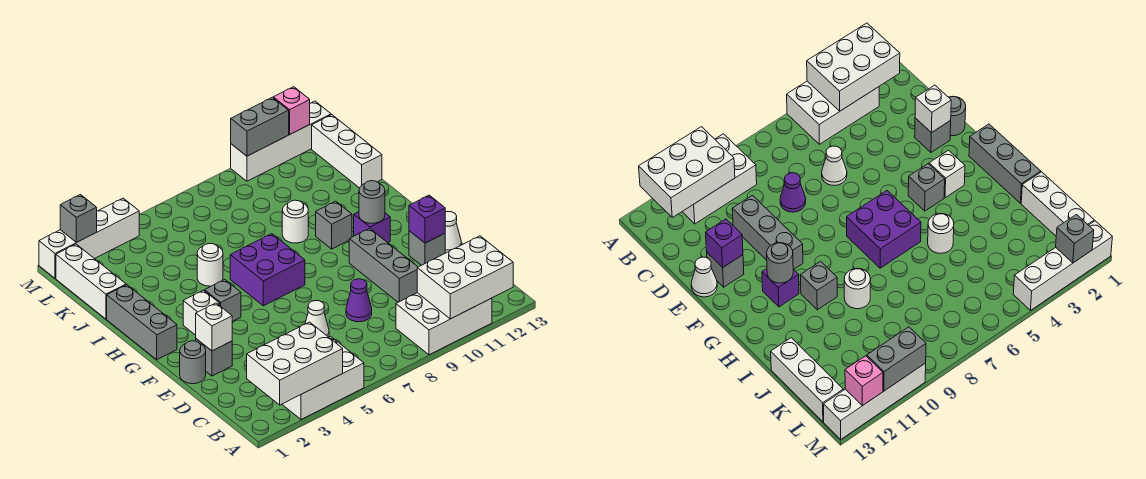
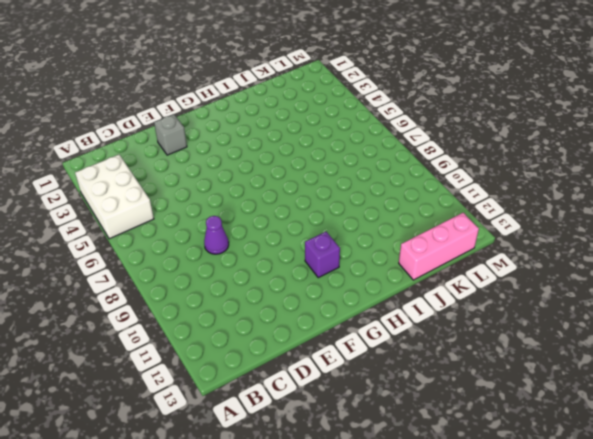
pink 1x3 brick [399,213,479,280] -> white 1x3 brick [312,115,382,188]
none -> white 2x3 brick [396,293,492,355]
none -> white 1x1 cone [305,301,329,337]
none -> grey 1x3 brick [349,228,418,302]

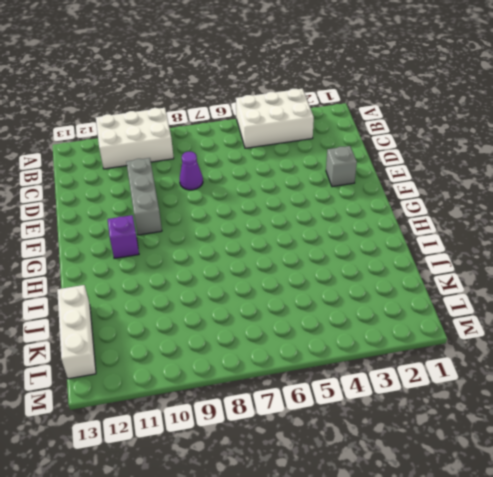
none -> white 1x1 cone [305,301,329,337]
none -> grey 1x1 round brick [180,341,206,384]
none -> grey 1x1 brick [409,231,445,265]

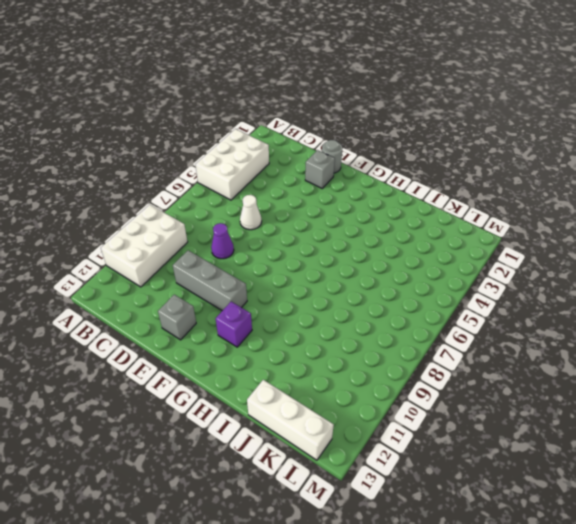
none -> white 1x1 cone [445,212,461,253]
none -> grey 1x3 brick [107,285,177,360]
none -> white 1x1 brick [183,290,220,335]

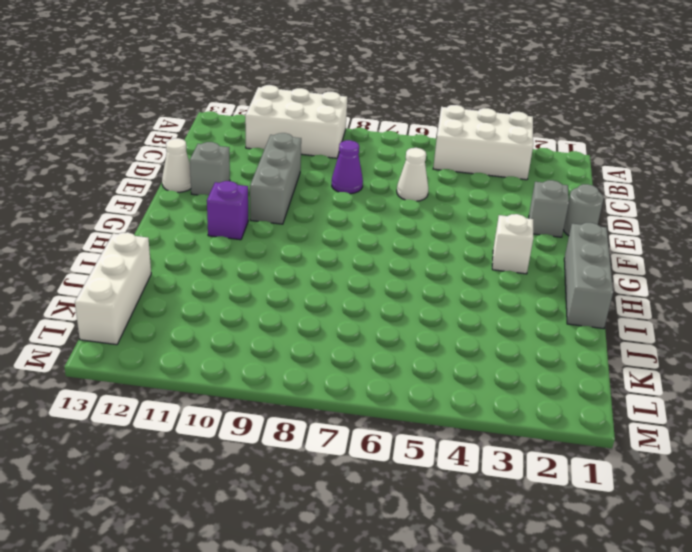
none -> grey 1x1 brick [205,280,241,322]
none -> purple 2x2 brick [230,234,305,306]
none -> grey 1x1 brick [316,201,352,249]

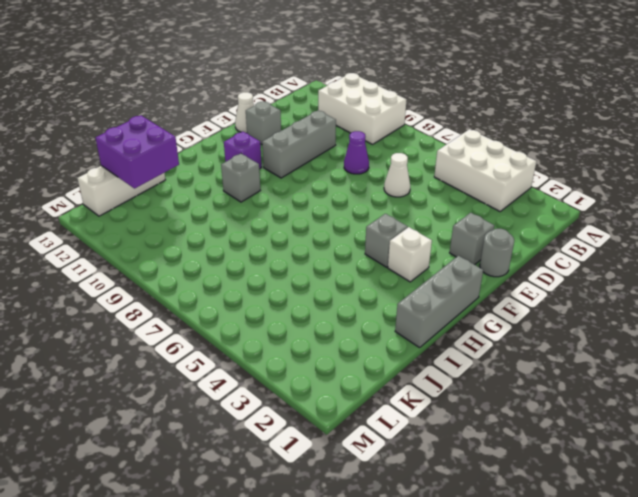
purple 2x2 brick [96,115,179,188] -> purple 2x2 brick moved to [230,234,305,306]
none -> white 1x1 round brick [197,244,223,286]
none -> white 1x1 round brick [282,200,308,243]
none -> white 1x3 brick [56,244,126,319]

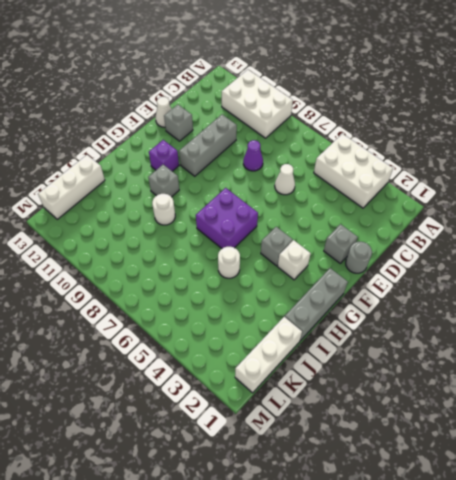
none -> white 1x4 brick [39,198,139,278]
none -> white 1x4 brick [231,101,331,181]
none -> white 2x3 brick [247,322,343,405]

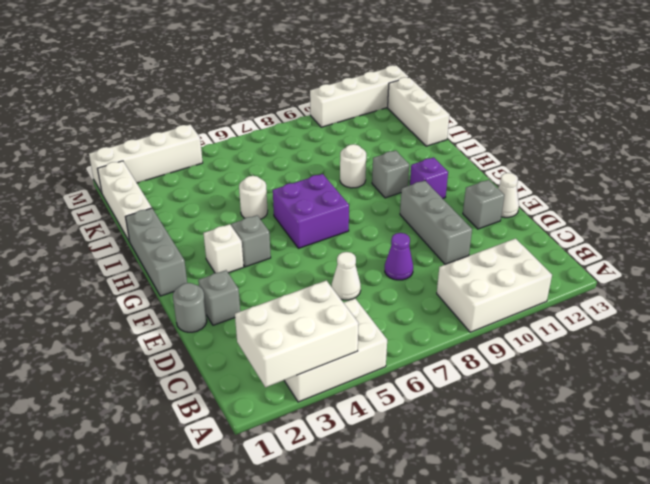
none -> white 2x3 brick [417,236,513,319]
none -> white 1x1 brick [196,303,232,351]
none -> purple 1x1 brick [409,195,445,243]

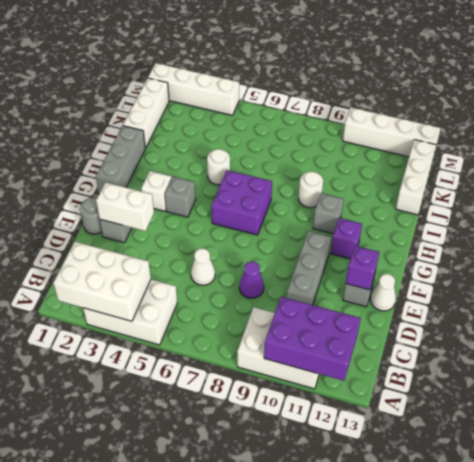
purple 2x3 brick [264,297,361,381] -> white 2x3 brick [417,236,513,319]
white 1x2 brick [96,182,154,231] -> white 1x1 brick [196,303,232,351]
none -> grey 1x1 round brick [359,181,385,223]
none -> grey 1x1 brick [60,195,97,242]
none -> grey 1x2 brick [231,97,289,156]

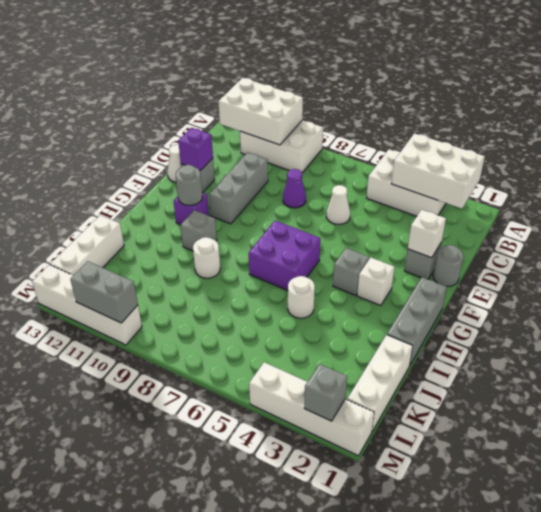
none -> pink 1x1 brick [273,87,310,135]

